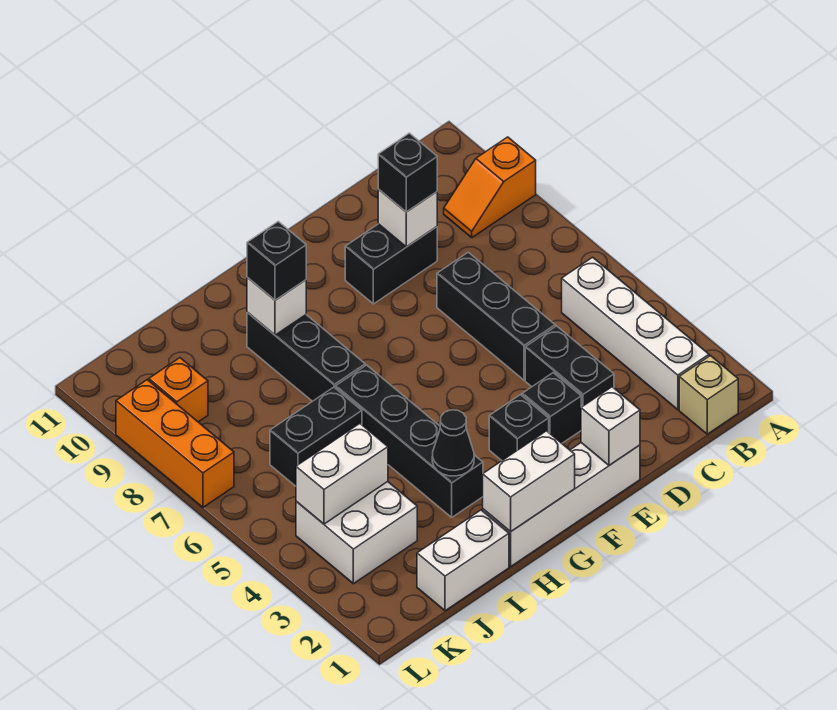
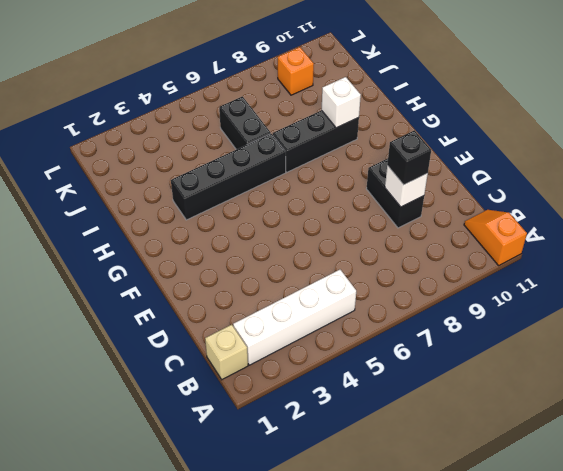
orange 1x2 slope [464,210,527,265] -> orange 1x2 slope moved to [444,137,536,238]
none -> black 1x2 brick [525,326,614,407]
none -> black 1x3 brick [437,252,555,380]
none -> white 1x4 brick [483,443,640,566]

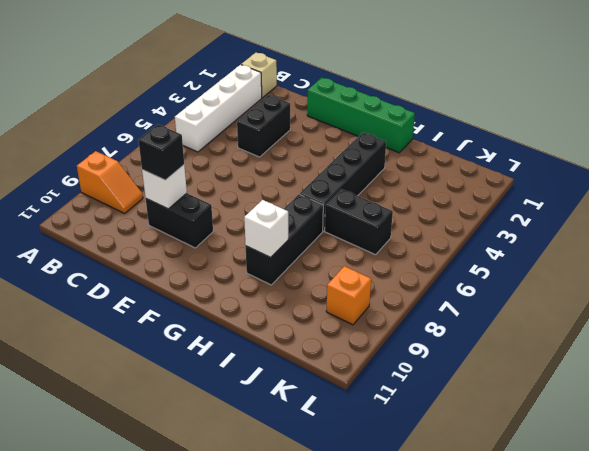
green 1x4 brick [307,78,415,153] -> white 1x4 brick [483,443,640,566]
none -> black 1x3 brick [437,252,555,380]
none -> black 1x1 brick [522,373,581,443]
none -> black 1x1 brick [489,395,549,460]

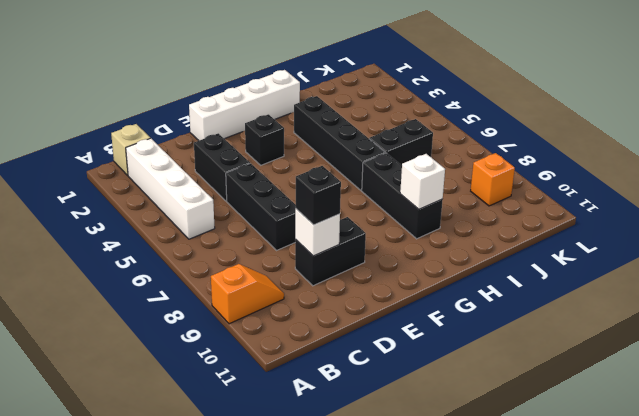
none -> black 1x1 brick [522,373,581,443]
none -> white 1x2 brick [417,510,509,611]
none -> white 2x2 brick [296,482,417,584]

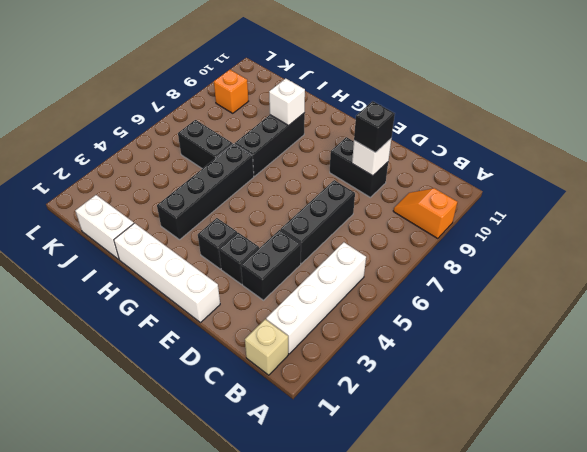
none -> white 2x2 brick [296,482,417,584]
none -> orange 1x3 brick [116,380,234,507]
none -> white 1x1 brick [581,387,640,465]

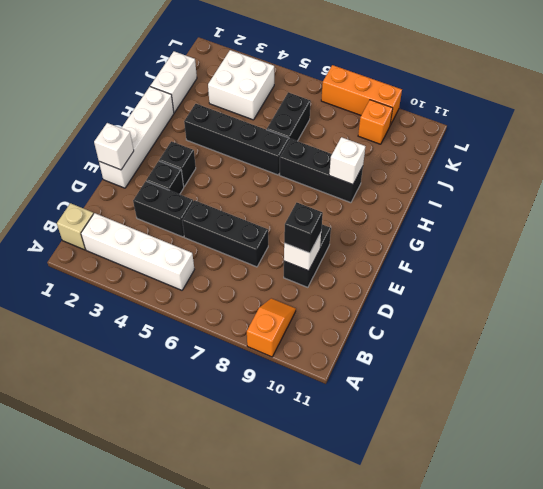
none -> white 1x2 brick [483,431,575,532]
none -> black 1x1 cone [432,410,474,476]
none -> white 1x2 brick [296,424,388,524]

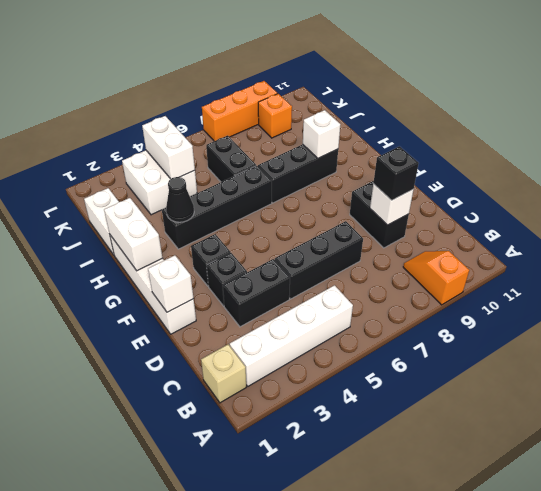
none -> black 1x1 brick [247,221,306,300]

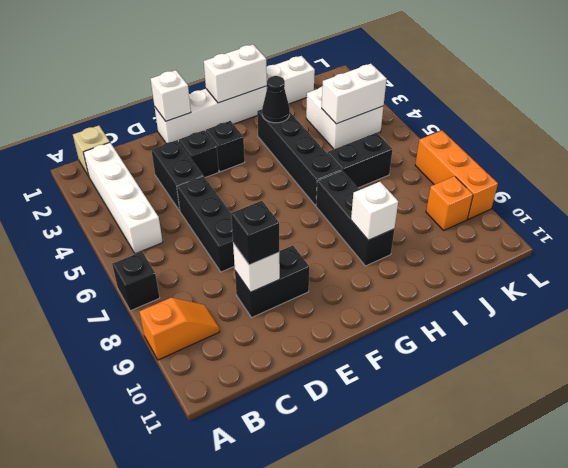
black 1x1 brick [112,252,160,311] -> black 1x1 brick moved to [247,221,306,300]

